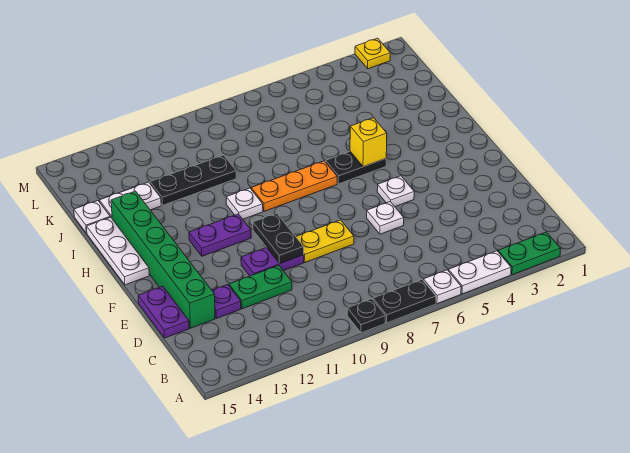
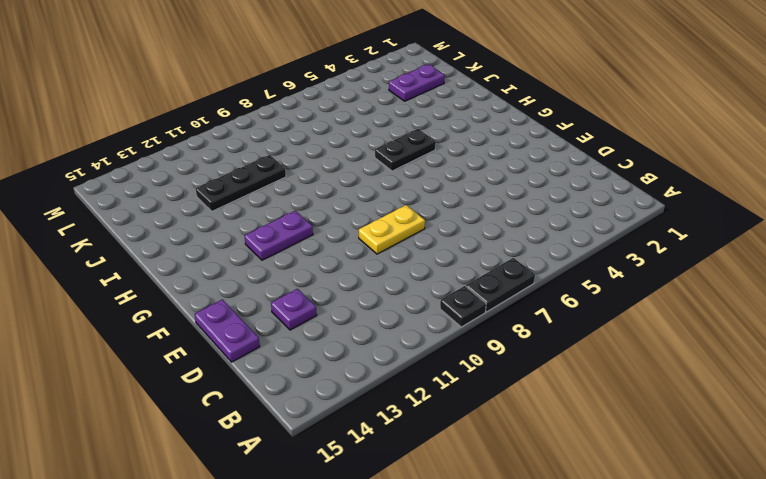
purple 1x2 plate [389,64,445,101] -> purple 1x2 plate moved to [241,248,304,276]
none -> green 1x2 plate [498,232,561,275]
none -> white 1x2 plate [449,251,511,294]
none -> white 1x1 plate [423,270,461,304]

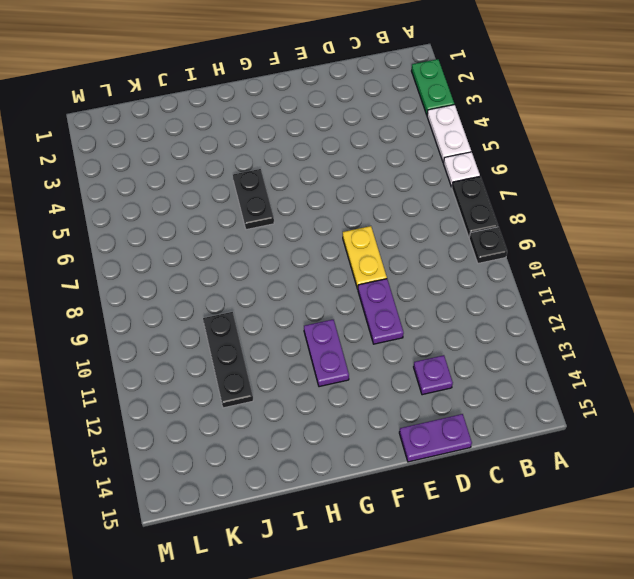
none -> green 1x2 plate [229,265,292,309]
none -> green 1x6 brick [111,191,215,328]
none -> white 1x1 plate [367,202,404,234]

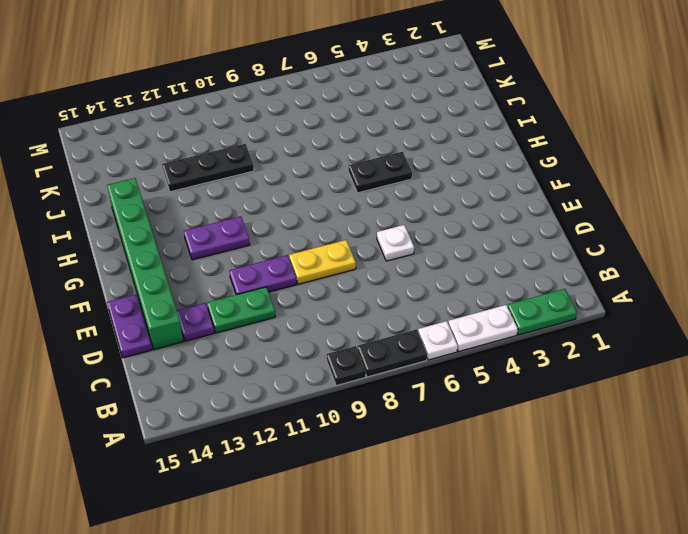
none -> white 1x1 plate [377,176,414,206]
none -> white 1x3 plate [87,217,149,285]
none -> orange 1x3 plate [251,161,337,211]

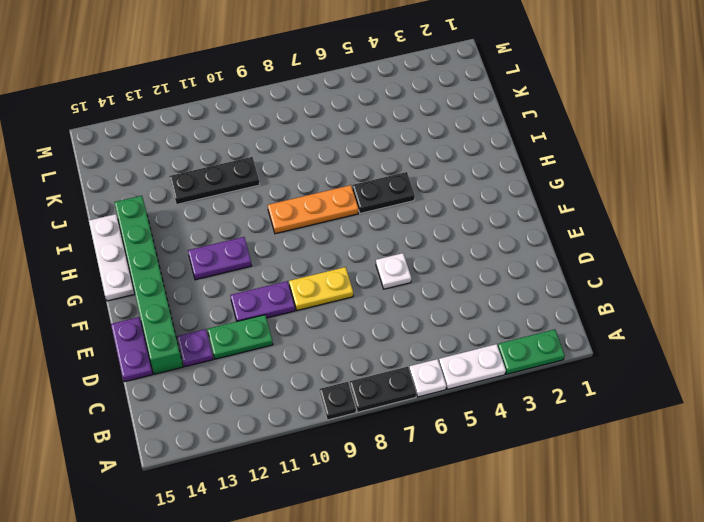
none -> white 1x1 plate [377,176,414,206]
none -> white 1x1 plate [226,188,263,219]
none -> white 1x2 plate [99,182,161,218]

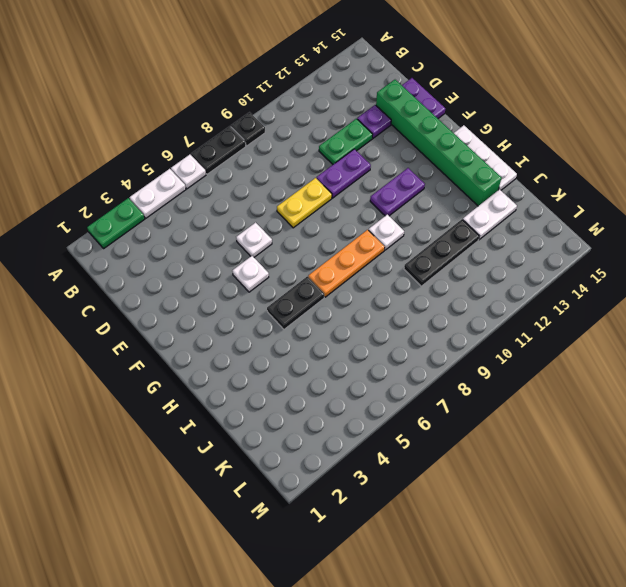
none -> white 1x1 plate [74,201,110,233]
none -> yellow 1x1 plate [355,38,390,69]
none -> black 1x2 plate [253,213,304,264]

